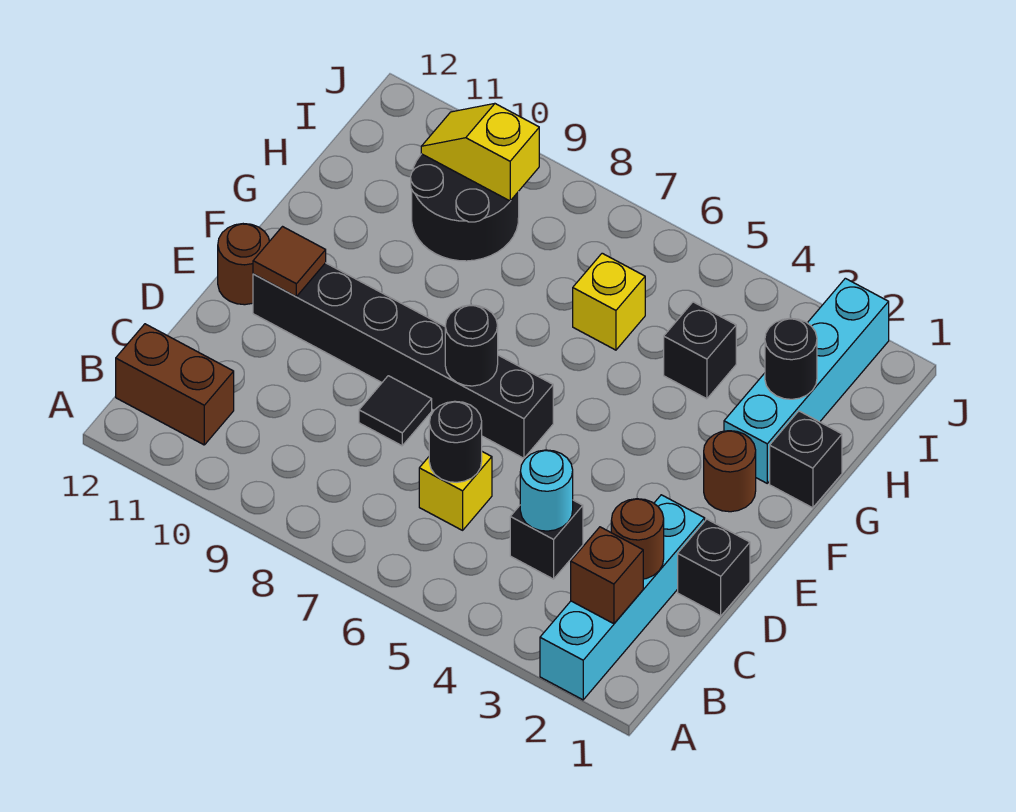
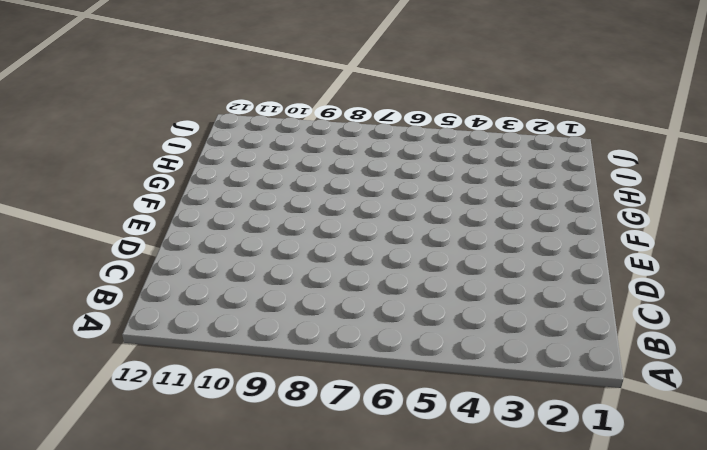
none -> cyan 1x4 brick [540,495,705,700]
none -> brown 1x2 brick [116,324,234,445]
none -> black 1x1 brick [510,500,583,579]

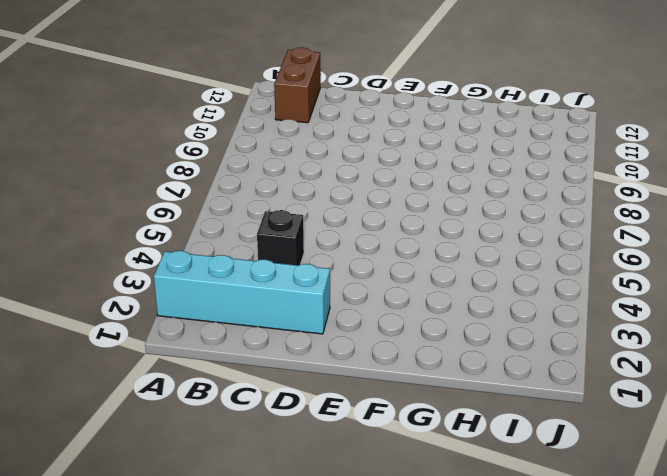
none -> yellow 1x1 brick [419,452,492,530]
none -> black 1x1 brick [678,519,750,616]
none -> black 1x1 tile [359,376,432,446]

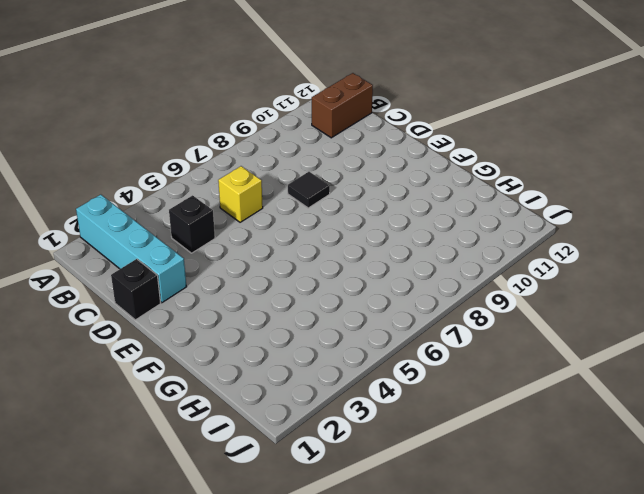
none -> black 1x6 brick [253,263,553,458]
none -> brown 1x1 round brick [218,224,269,305]
none -> brown 1x1 round brick [704,431,756,512]

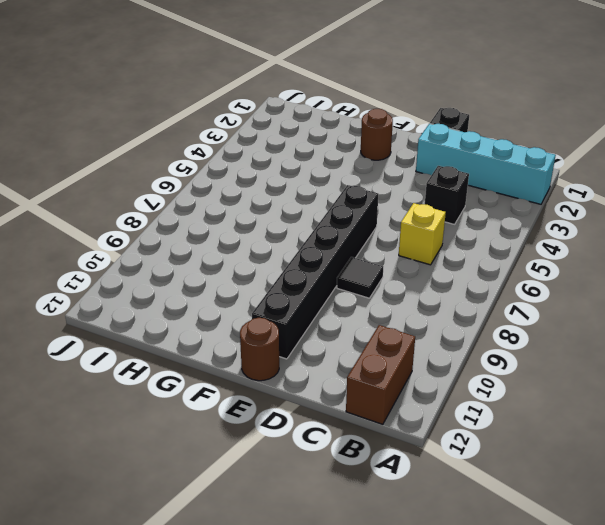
none -> black 1x1 brick [770,411,842,508]
none -> cyan 1x4 brick [724,278,889,483]
none -> black 1x1 brick [664,302,736,399]

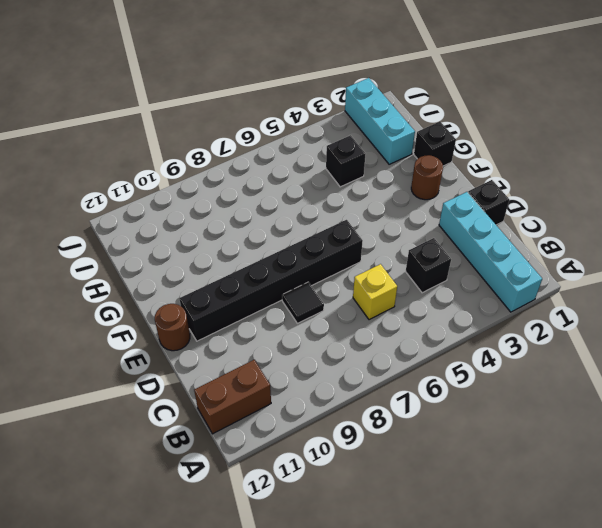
cyan 1x3 brick [345,78,415,164] -> cyan 1x4 brick [724,278,889,483]
none -> yellow 1x1 brick [573,253,645,350]
none -> black 2x2 round brick [411,154,519,261]
none -> brown 1x1 brick [571,527,643,624]

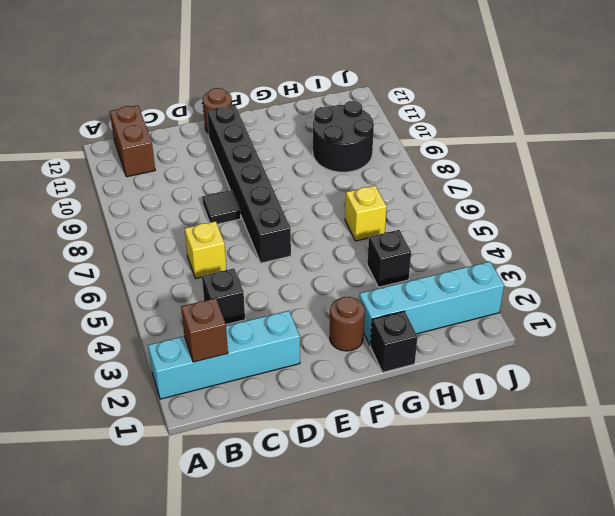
none -> black 1x1 brick [678,519,750,616]
none -> brown 1x1 round brick [611,499,664,579]
none -> cyan 1x1 round brick [520,450,573,531]

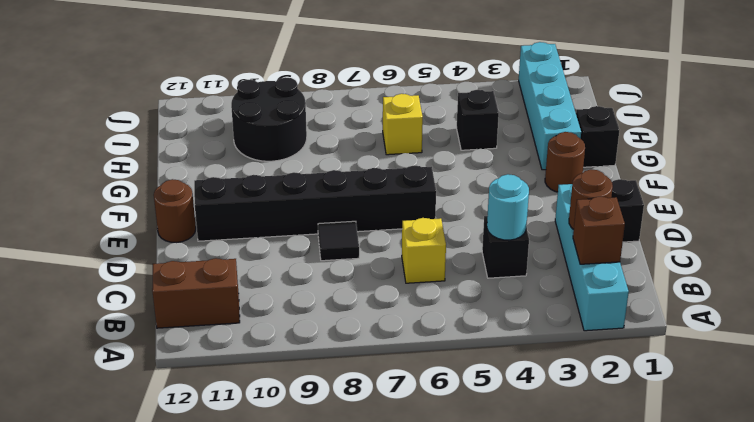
none -> black 1x1 round brick [429,401,482,482]
none -> black 1x1 round brick [445,305,498,386]
none -> brown 1x1 tile [253,227,326,296]

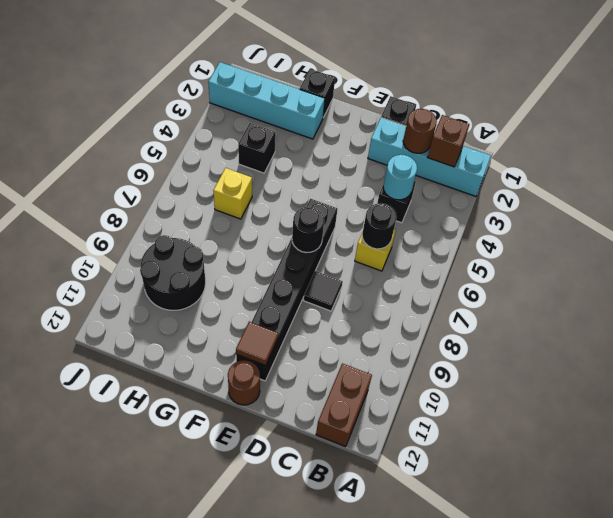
none -> brown 1x1 round brick [704,431,756,512]
none -> black 1x1 round brick [765,318,817,399]
none -> yellow 1x2 slope [421,103,539,201]

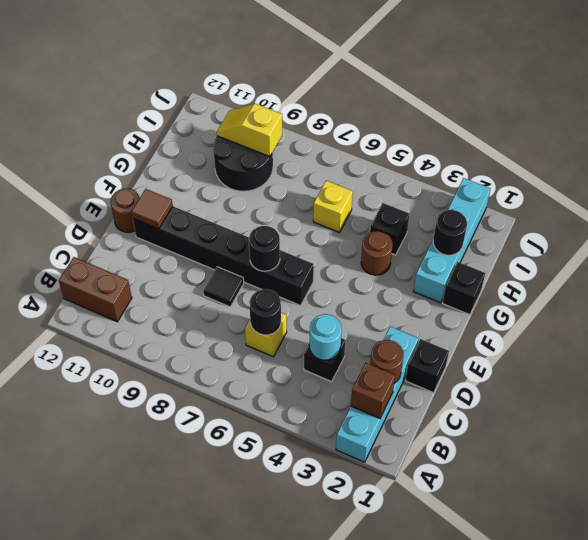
brown 1x1 round brick [361,231,393,275] -> brown 1x1 round brick moved to [704,431,756,512]

